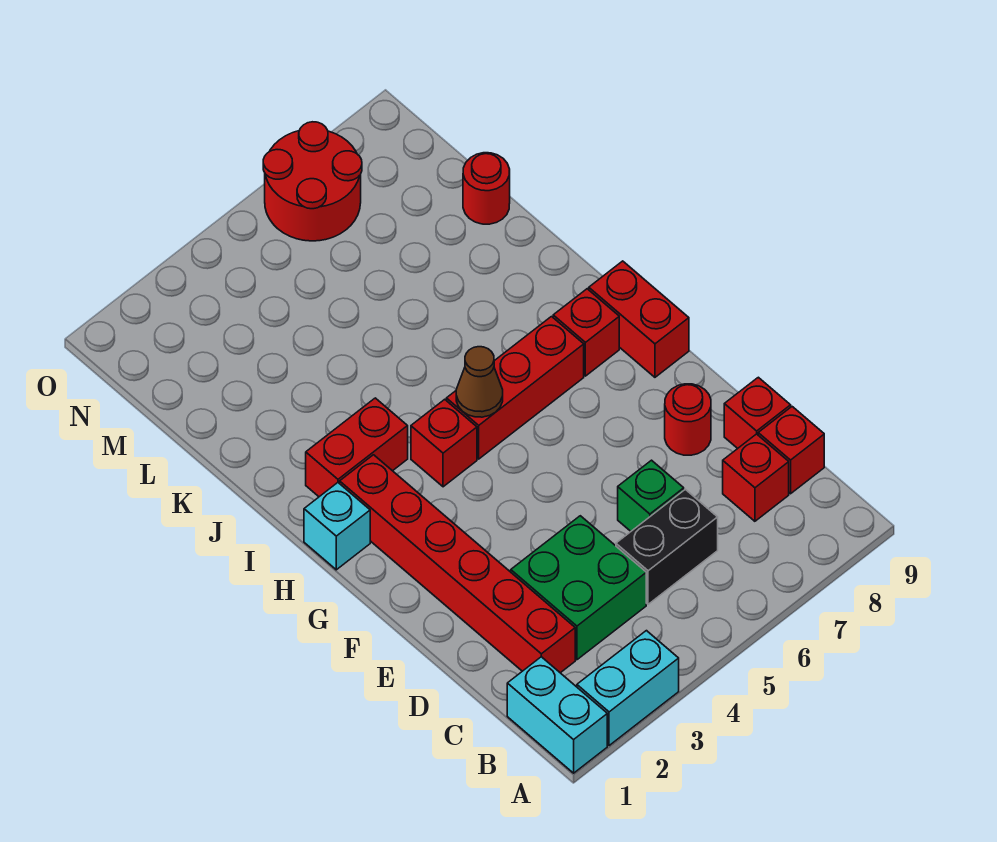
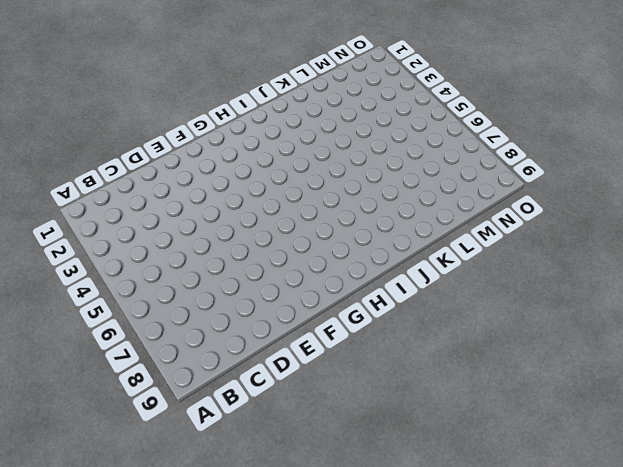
none -> cyan 1x2 brick [507,657,607,773]
none -> cyan 1x2 brick [577,631,679,746]
none -> red 1x6 brick [340,455,575,673]

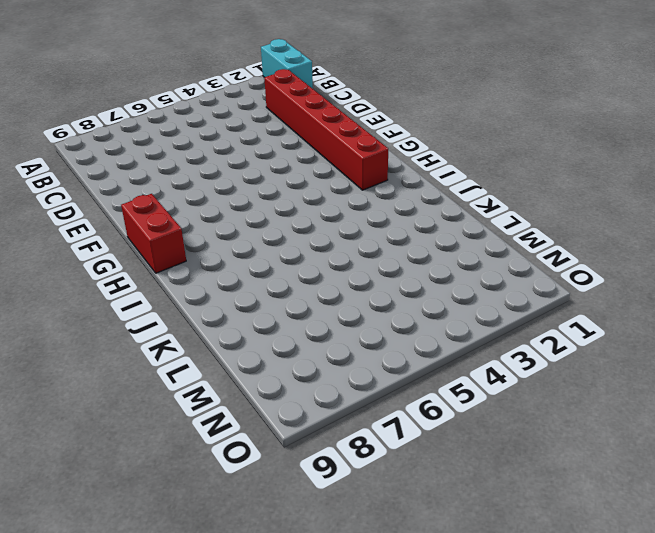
none -> cyan 1x2 brick [577,631,679,746]
none -> green 2x2 brick [511,516,646,660]
none -> black 1x2 brick [616,489,718,604]

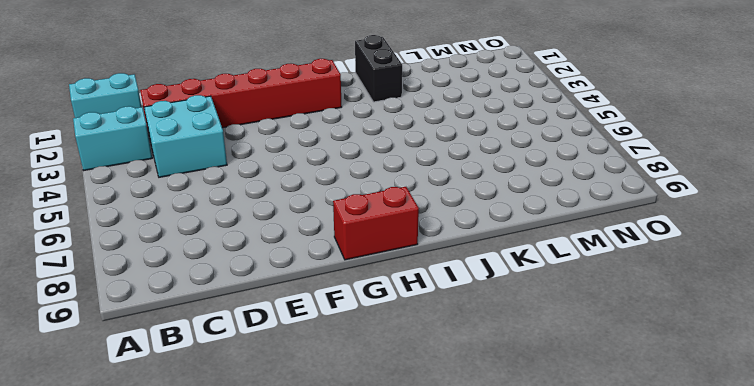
cyan 1x2 brick [73,106,152,171] -> cyan 1x2 brick turned to [577,631,679,746]
cyan 2x2 brick [144,95,227,177] -> green 2x2 brick [511,516,646,660]
black 1x2 brick [355,35,402,102] -> black 1x2 brick moved to [616,489,718,604]
none -> red 1x1 brick [723,434,789,521]
none -> red 1x1 brick [758,407,824,494]
none -> green 1x1 brick [618,460,684,531]

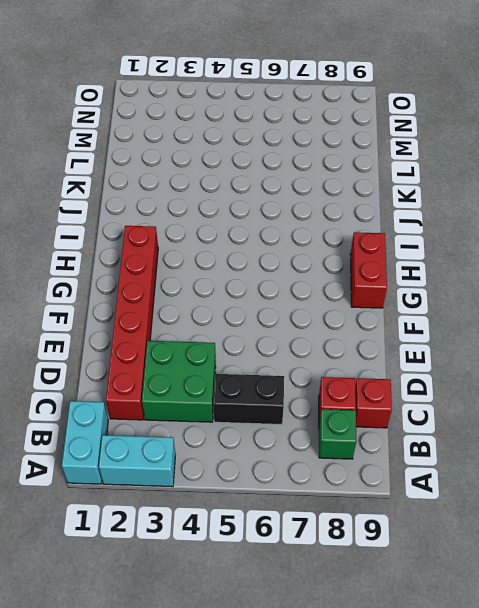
green 1x1 brick [319,409,356,459] -> green 1x1 brick moved to [618,460,684,531]
none -> red 1x1 brick [724,377,791,448]
none -> red 1x1 round brick [665,384,711,455]
none -> cyan 1x1 brick [304,483,370,570]

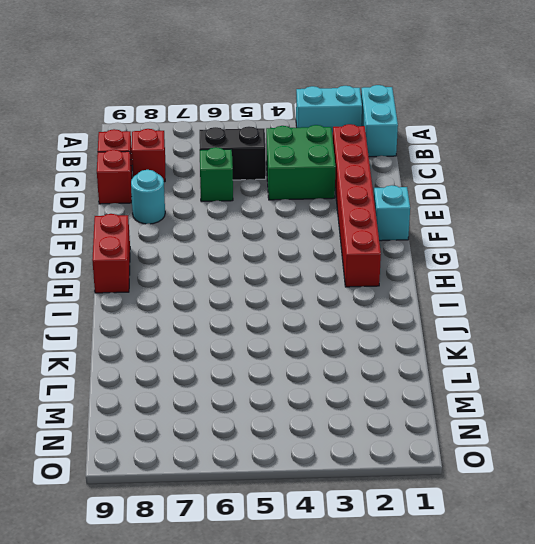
cyan 1x1 round brick [131,170,165,224] -> red 1x1 round brick [665,384,711,455]
cyan 1x1 brick [374,185,410,241] -> cyan 1x1 brick moved to [304,483,370,570]
none -> red 1x1 brick [411,399,477,487]
none -> red 1x3 brick [446,317,584,459]
none -> red 1x1 brick [553,289,619,376]

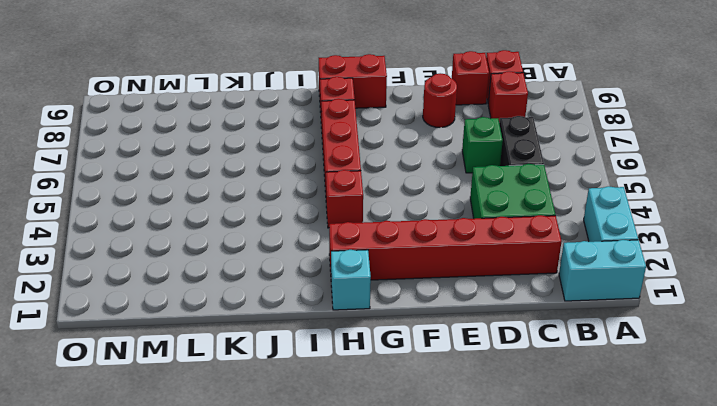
none -> red 1x2 brick [306,398,408,497]
none -> red 1x1 round brick [463,153,510,224]
none -> red 2x2 round brick [263,122,362,241]

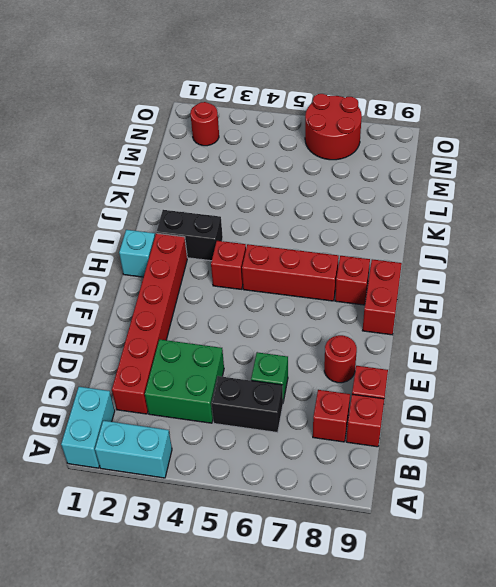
black 1x2 brick [156,210,223,261] -> red 1x2 brick [306,398,408,497]
red 1x1 round brick [190,102,219,146] -> red 1x1 round brick moved to [463,153,510,224]
none -> brown 1x1 cone [456,347,503,417]

